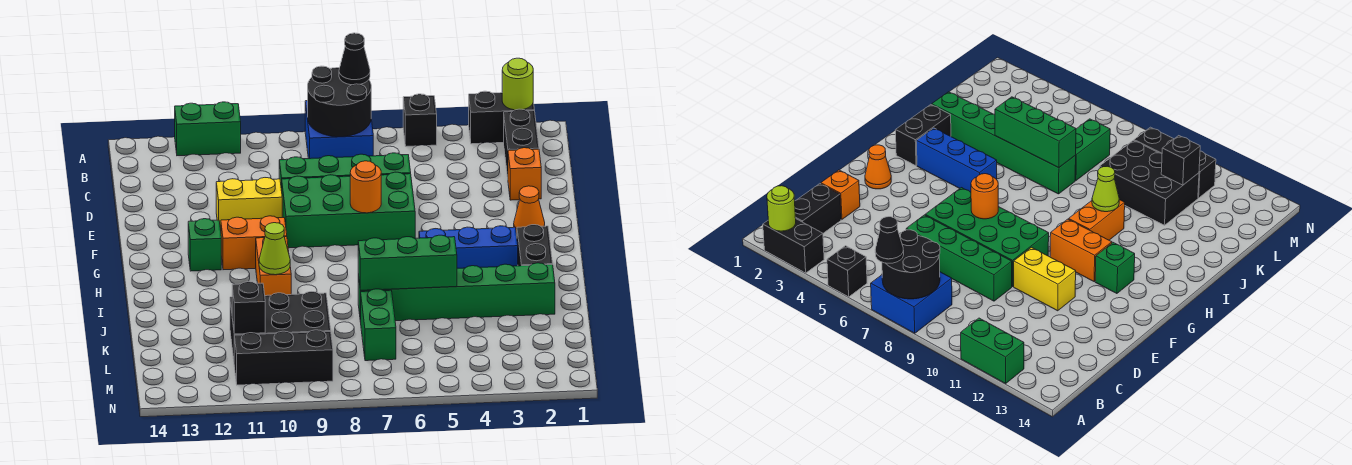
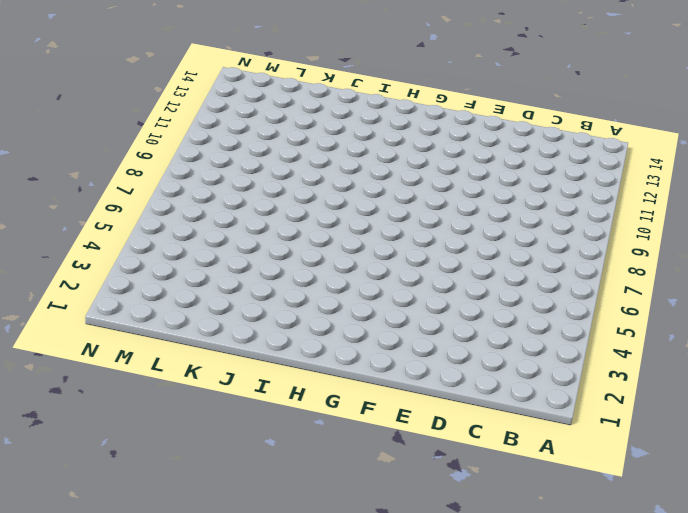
none -> black 1x2 brick [469,91,535,144]
none -> black 1x1 brick [403,94,437,146]
none -> blue 2x2 brick [305,101,373,159]

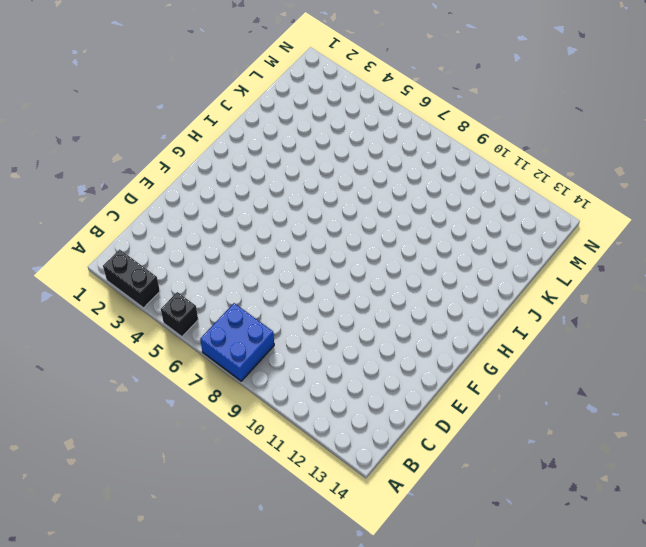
none -> green 1x2 brick [175,102,241,156]
none -> black 1x2 brick [504,109,539,177]
none -> orange 1x1 brick [508,148,541,200]

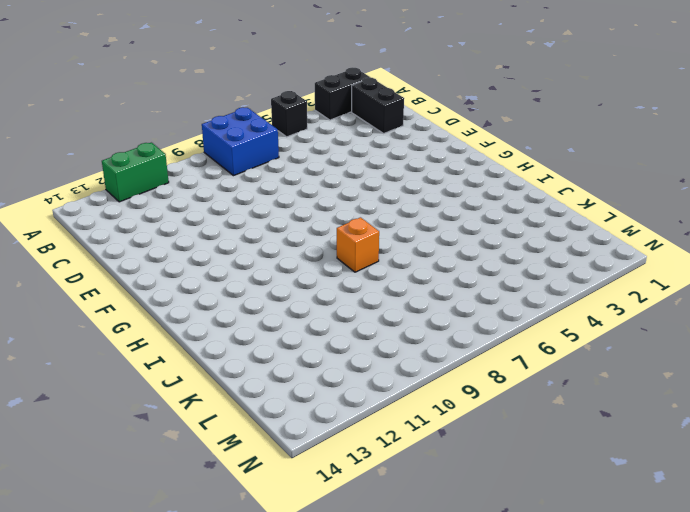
orange 1x1 brick [337,217,379,272] -> orange 1x1 brick moved to [508,148,541,200]
none -> green 1x4 brick [279,153,411,191]
none -> green 2x4 brick [282,172,415,248]
none -> yellow 1x2 brick [216,178,282,230]

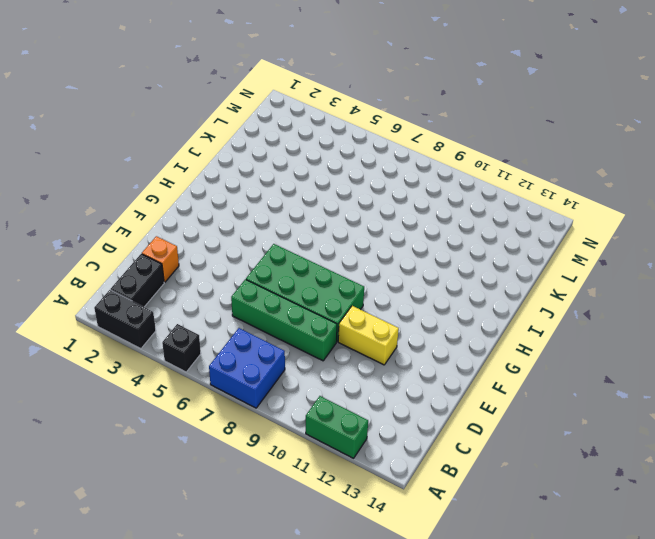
none -> orange 1x1 cone [514,186,545,234]
none -> orange 1x2 brick [221,216,287,270]
none -> green 1x1 brick [188,219,221,271]

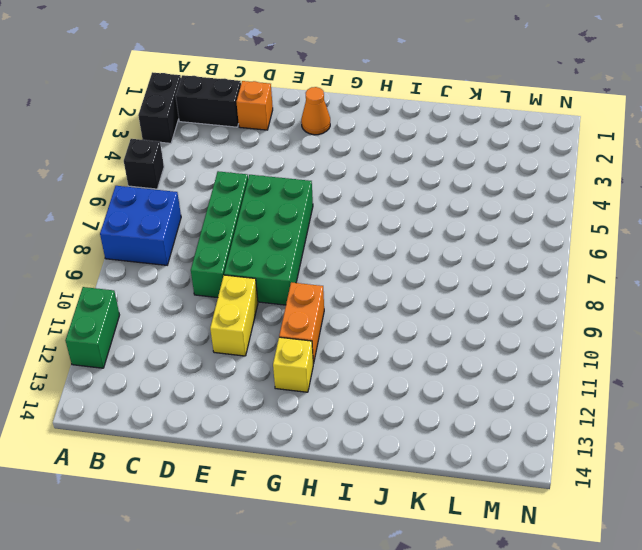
yellow 1x1 brick [273,337,313,392] -> green 1x1 brick [188,219,221,271]
none -> black 1x2 brick [517,225,553,266]
none -> blue 1x3 brick [419,226,518,268]
none -> orange 1x2 brick [256,237,291,296]

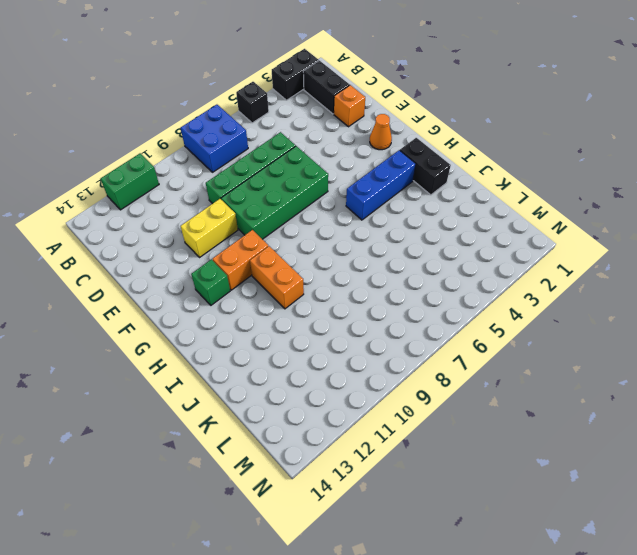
none -> green 1x6 brick [358,263,555,322]
none -> green 1x2 brick [361,289,396,361]
none -> black 2x3 brick [230,292,331,359]

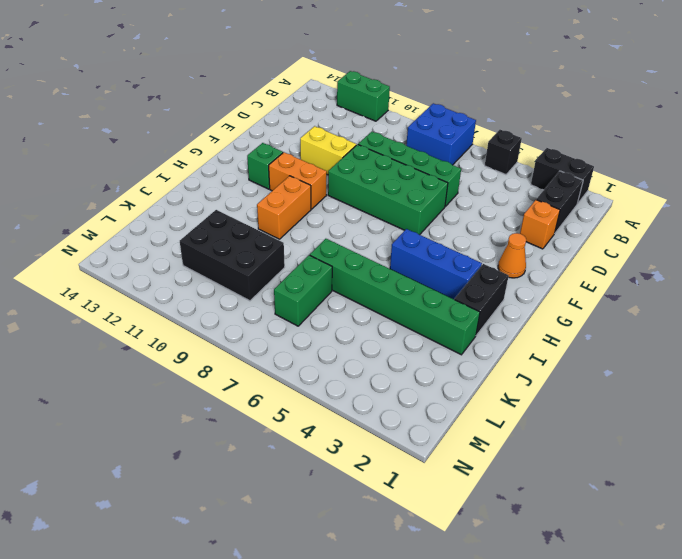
none -> black 1x3 brick [234,330,333,385]
none -> lime 1x1 round brick [502,58,533,110]
none -> black 2x2 round brick [308,66,371,137]

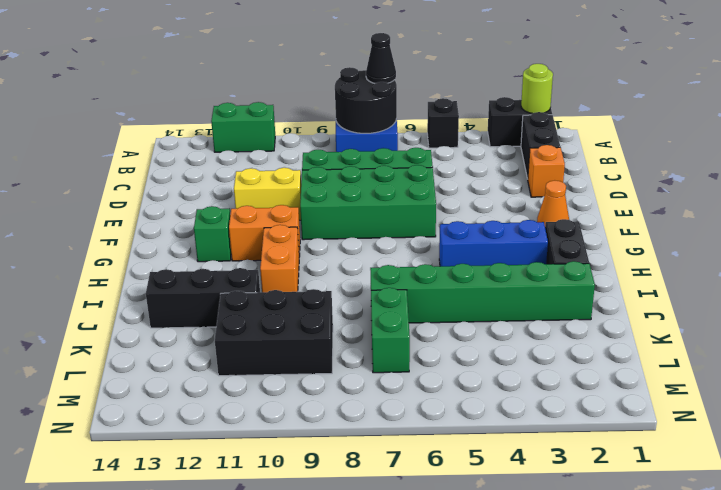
black 1x3 brick [146,268,260,328] -> black 1x3 brick moved to [234,330,333,385]
none -> orange 1x1 round brick [350,161,381,213]
none -> lime 1x1 cone [259,223,290,275]
none -> green 1x3 brick [358,235,457,290]

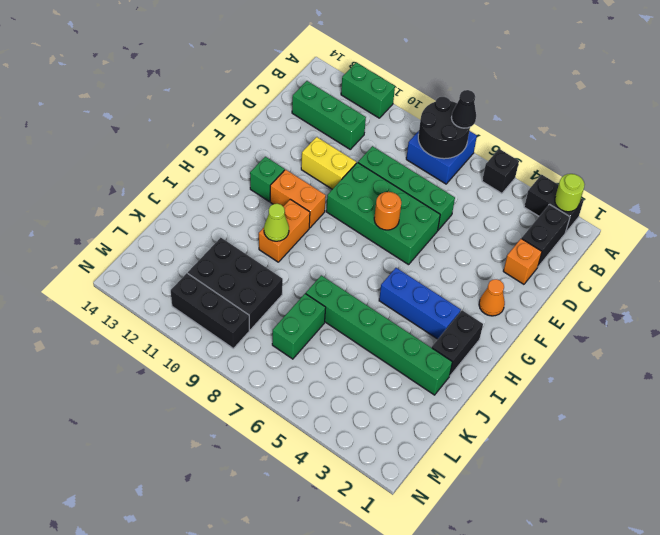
green 1x3 brick [292,81,366,149] -> green 1x3 brick moved to [358,235,457,290]
none -> black 1x1 brick [232,282,265,334]

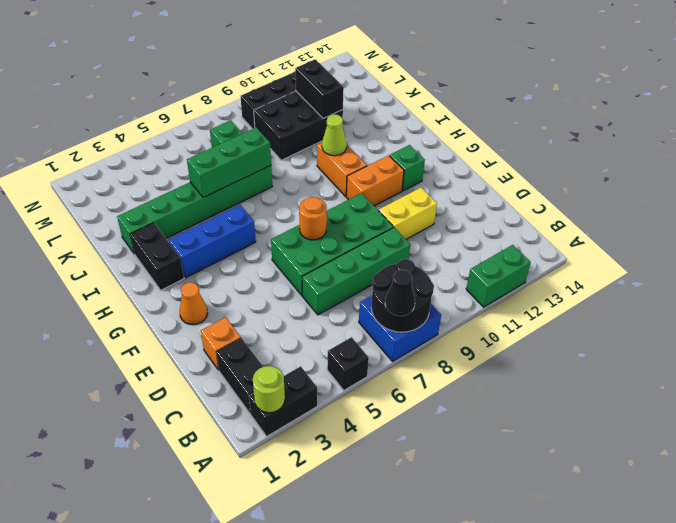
black 1x2 brick [295,59,344,119] -> black 1x1 brick [232,282,265,334]

